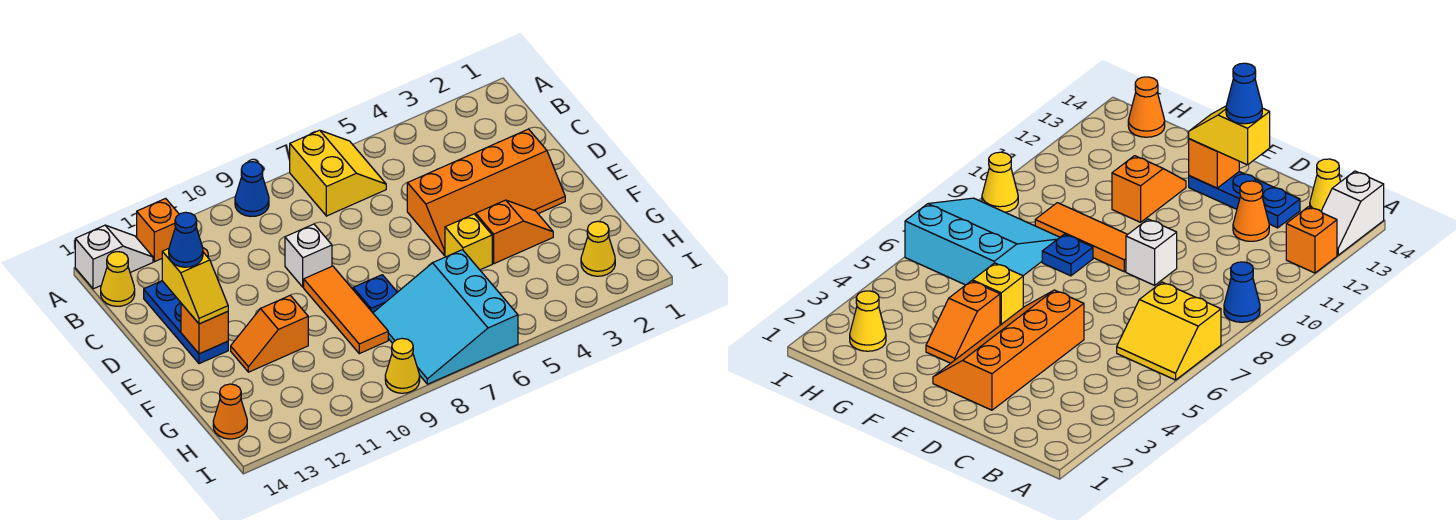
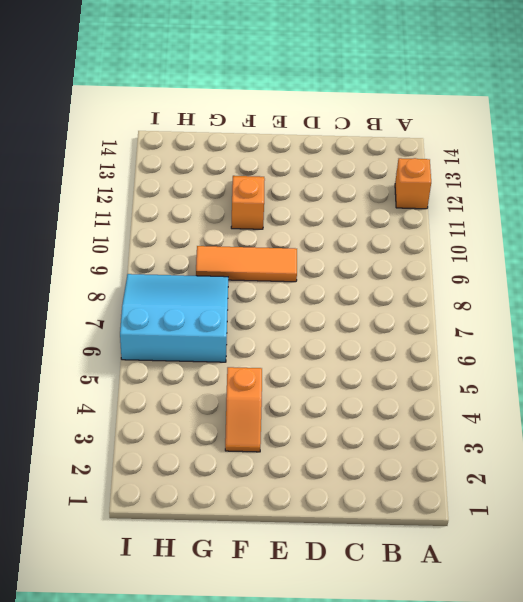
none -> yellow 2x2 slope [290,130,386,216]
none -> blue 1x1 cone [235,162,269,216]
none -> white 1x2 slope [75,225,153,289]

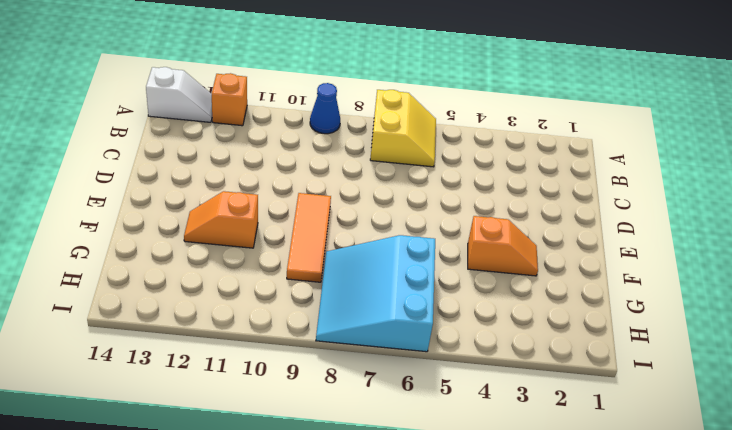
none -> yellow 1x1 cone [101,252,135,306]
none -> orange 1x1 cone [1233,181,1269,241]
none -> blue 1x3 plate [144,281,228,364]

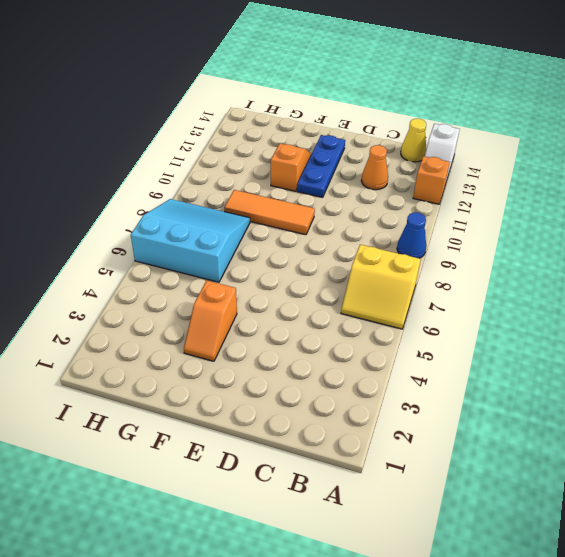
blue 1x3 plate [297,135,345,197] -> blue 1x3 plate turned to [144,281,228,364]
none -> orange 2x4 slope [407,129,565,255]
none -> white 1x1 brick [285,224,332,287]
none -> yellow 1x1 brick [445,214,492,270]

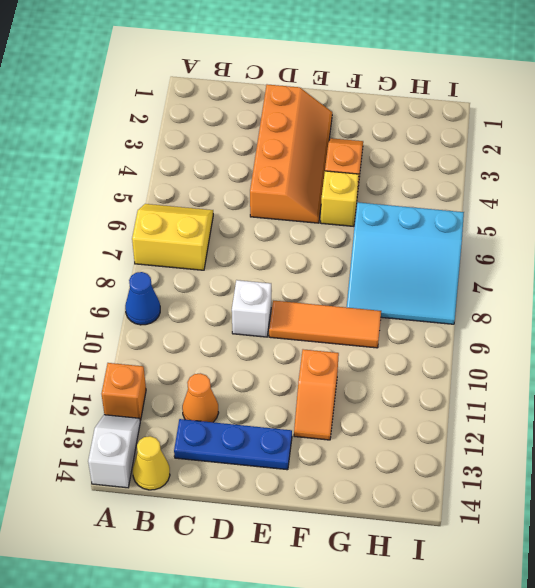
none -> blue 1x1 plate [353,275,397,313]
none -> yellow 1x1 cone [581,221,615,276]
none -> orange 1x1 cone [213,384,247,439]

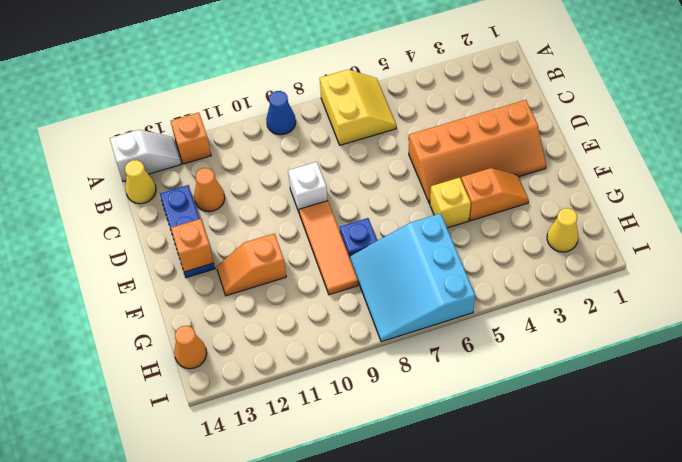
none -> yellow 1x1 cone [385,338,420,393]
none -> yellow 1x2 slope [162,249,228,324]
none -> blue 1x1 cone [169,212,203,267]

